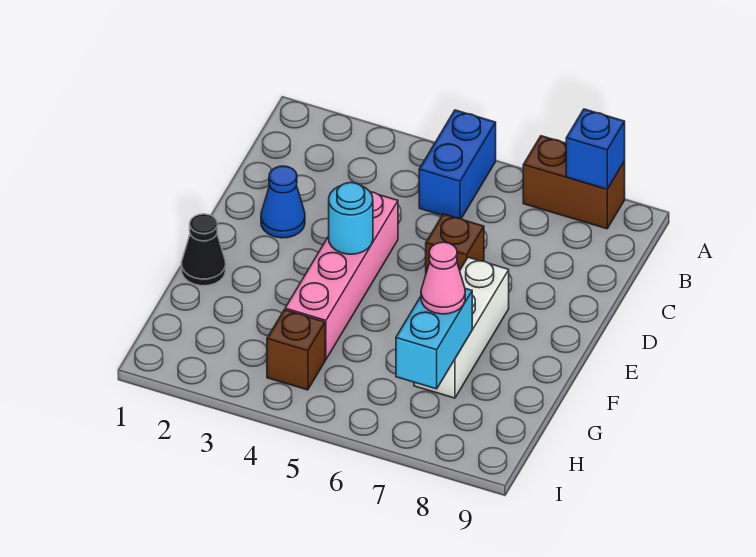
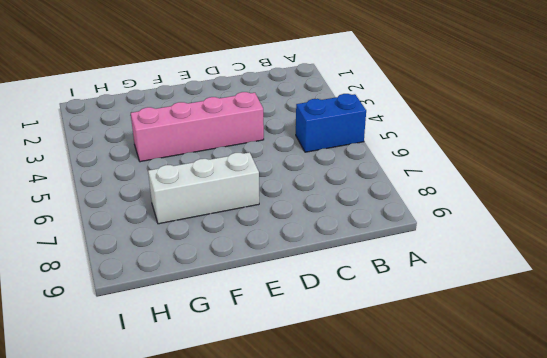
none -> brown 1x2 brick [523,136,625,229]
none -> blue 1x1 cone [261,166,305,238]
none -> brown 1x1 brick [426,214,484,272]

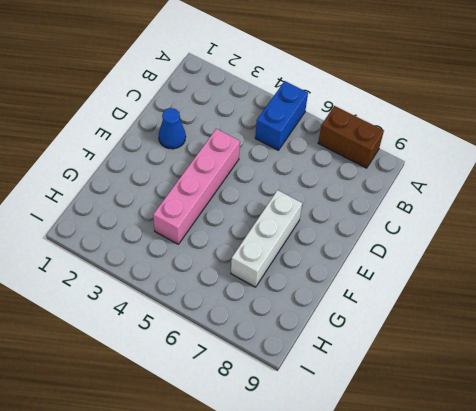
none -> brown 1x1 brick [426,214,484,272]
none -> black 1x1 cone [181,214,226,286]
none -> brown 1x1 brick [267,310,325,390]

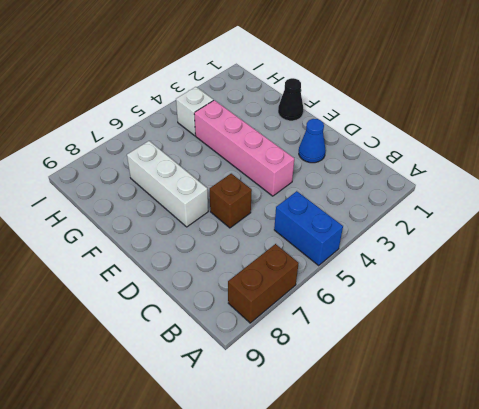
white 1x1 brick [176,87,213,136] -> brown 1x1 brick [267,310,325,390]
none -> blue 1x1 brick [566,109,625,189]
none -> cyan 1x1 round brick [329,183,373,254]
none -> cyan 1x2 brick [396,288,472,389]

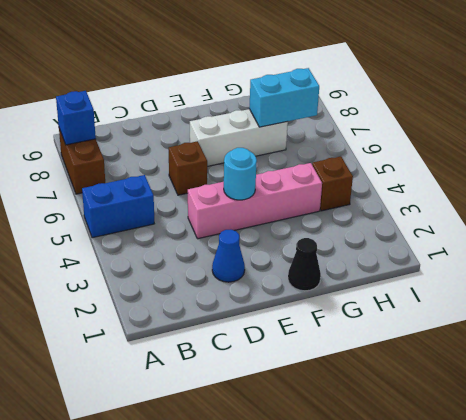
none -> pink 1x1 cone [421,242,465,314]

